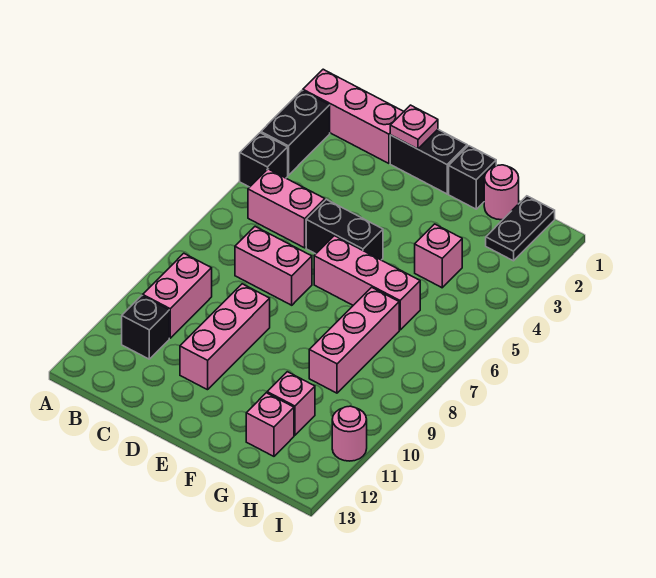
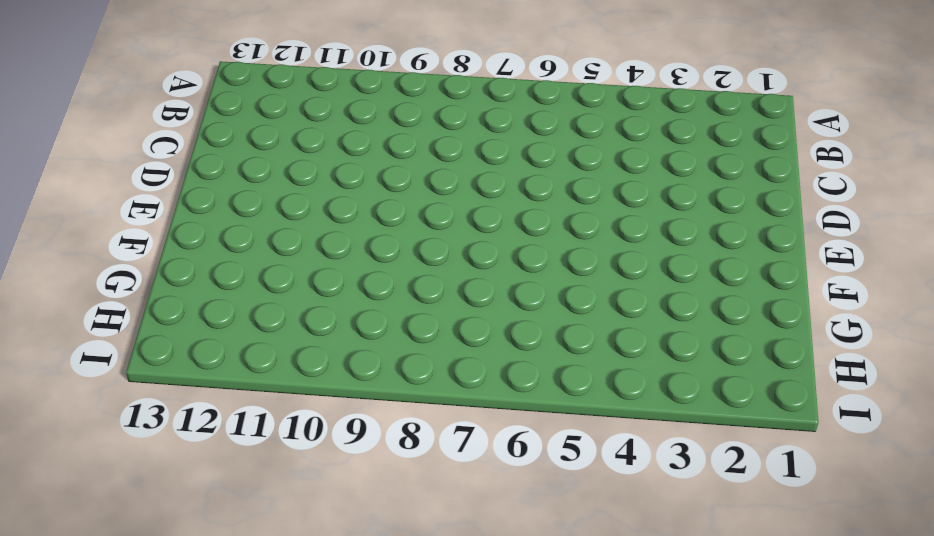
none -> pink 1x3 brick [303,69,404,163]
none -> black 1x2 brick [261,91,330,175]
none -> black 1x1 brick [240,133,288,187]

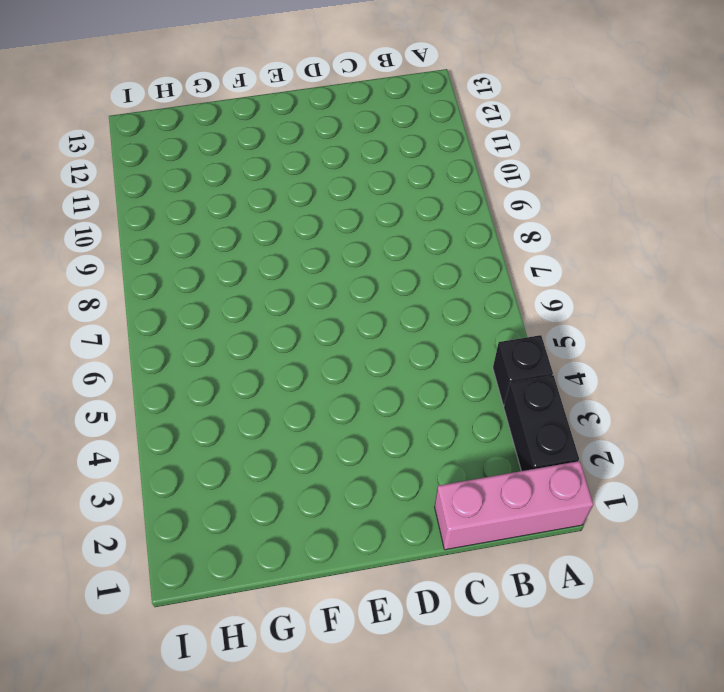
none -> pink 1x2 brick [248,169,325,248]
none -> pink 1x2 brick [143,253,212,338]
none -> black 1x1 brick [122,296,169,359]

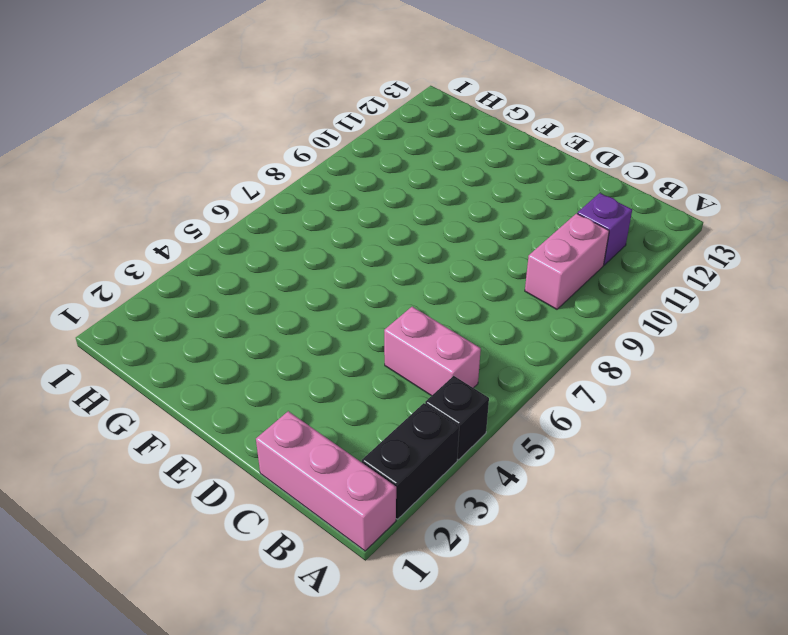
purple 1x1 brick [577,193,632,265] -> black 1x1 brick [122,296,169,359]
none -> pink 1x2 brick [235,227,312,305]
none -> black 1x2 brick [390,130,467,194]
none -> black 1x2 brick [306,199,383,260]

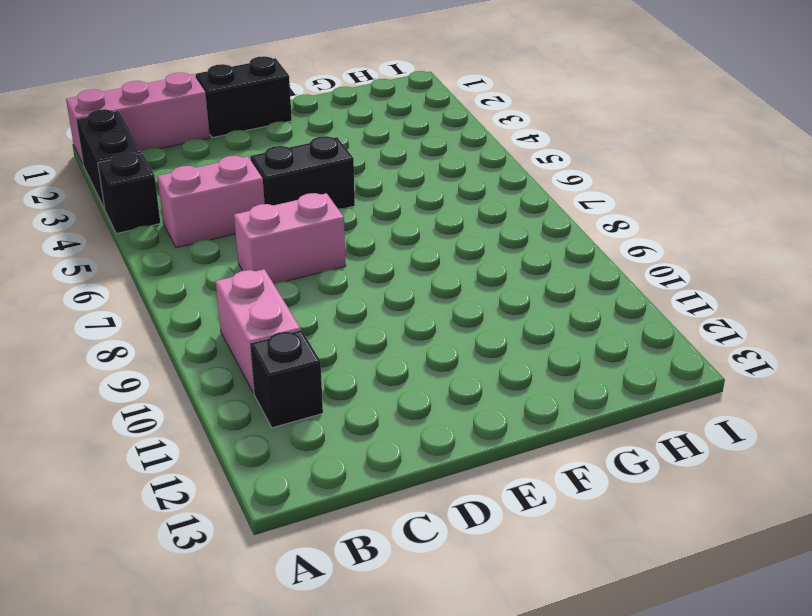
none -> pink 1x3 brick [180,284,270,390]
none -> pink 1x3 brick [314,236,420,330]
none -> black 1x1 brick [449,146,496,209]

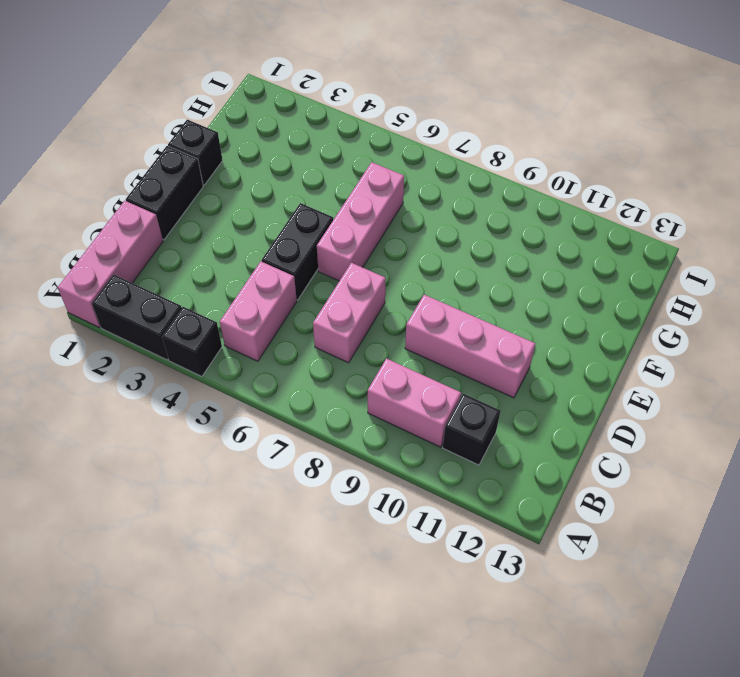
none -> pink 1x1 round brick [484,165,519,220]
none -> pink 1x1 brick [415,224,462,288]
none -> pink 1x3 brick [309,287,399,393]

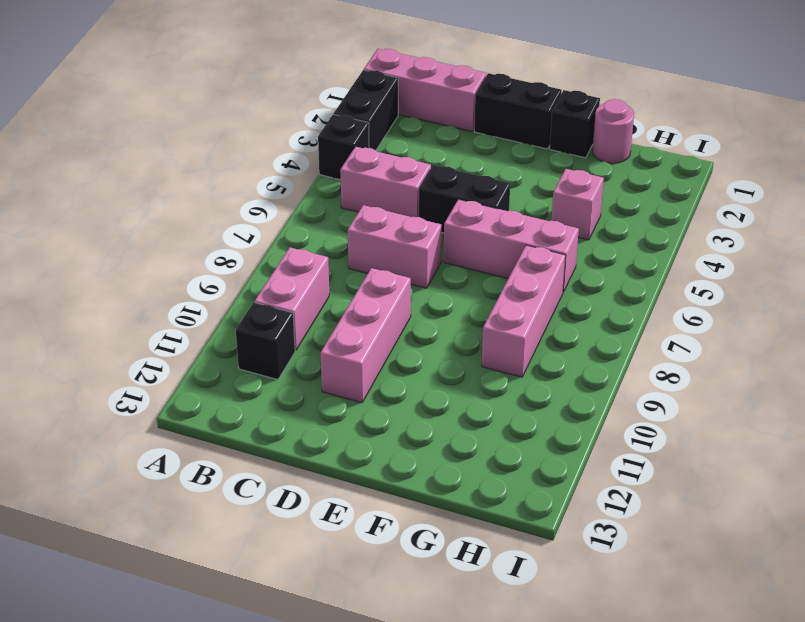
none -> pink 1x1 brick [267,372,315,435]
none -> pink 1x1 brick [246,393,294,456]
none -> black 1x2 plate [486,196,555,261]

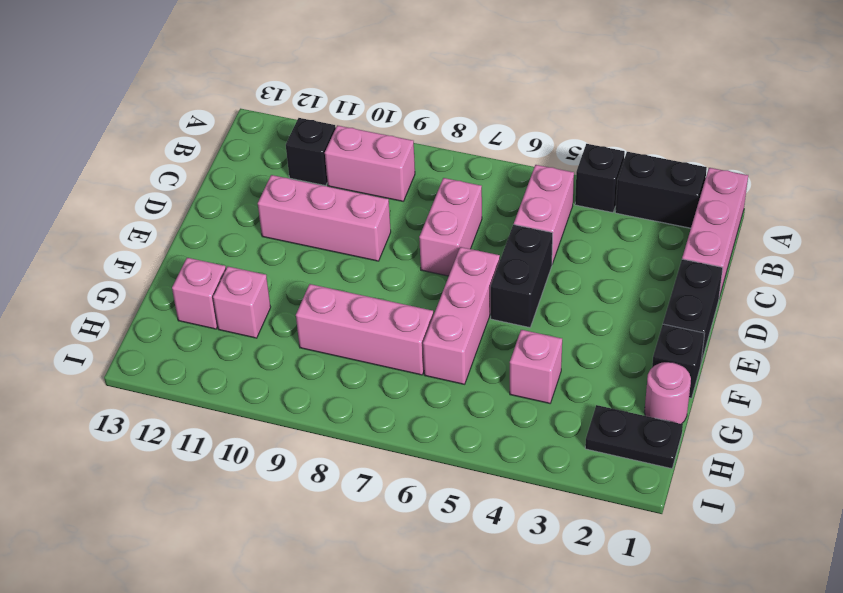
none -> pink 1x1 round brick [332,406,367,461]
none -> pink 1x1 plate [390,105,438,149]

